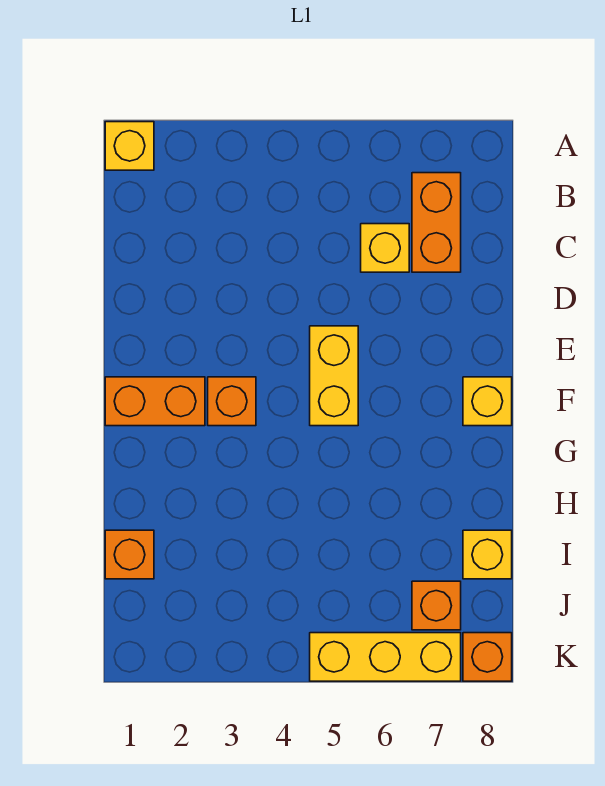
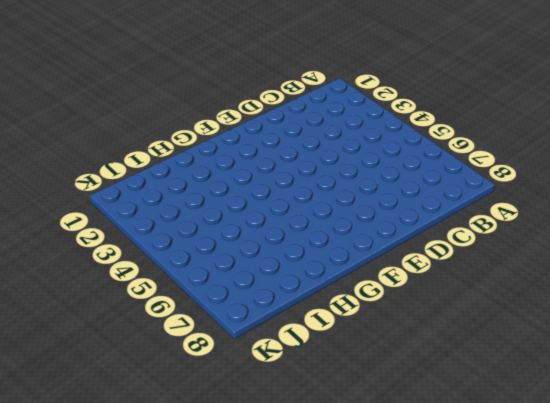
none -> yellow 1x1 brick [105,122,154,170]
none -> orange 1x2 brick [412,173,461,272]
none -> yellow 1x1 brick [361,224,409,272]

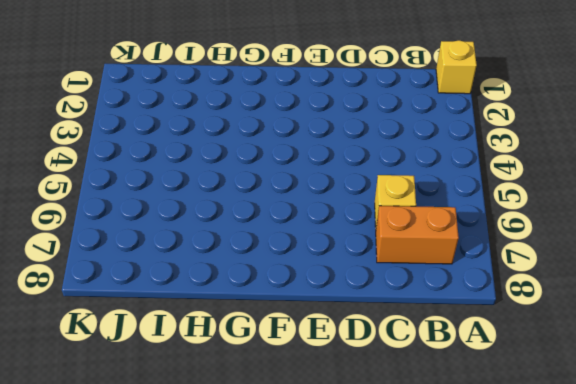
none -> yellow 1x2 brick [310,326,358,426]
none -> orange 1x2 brick [105,377,205,426]
none -> orange 1x1 brick [208,377,256,426]

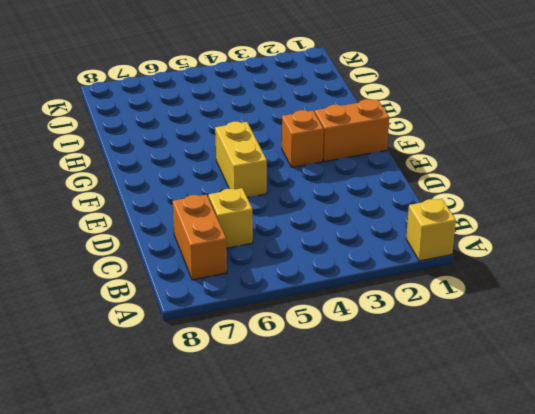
none -> yellow 1x1 brick [463,377,512,426]
none -> orange 1x1 brick [105,530,154,579]
none -> yellow 1x1 brick [463,530,512,579]

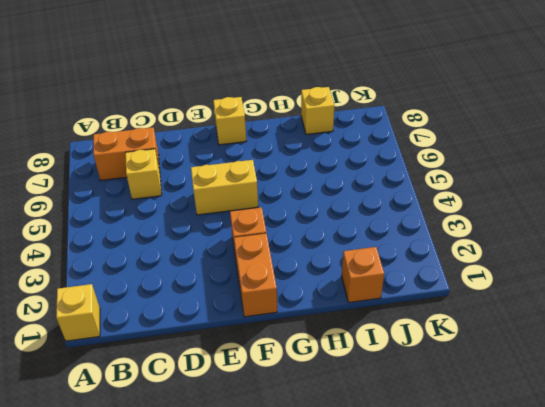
none -> orange 1x1 brick [412,581,461,630]
none -> yellow 1x3 brick [310,633,461,681]
none -> orange 1x1 brick [463,633,512,681]

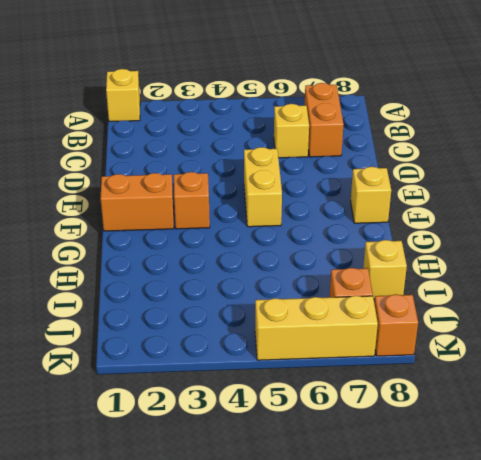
none -> orange 1x1 brick [105,530,154,579]

